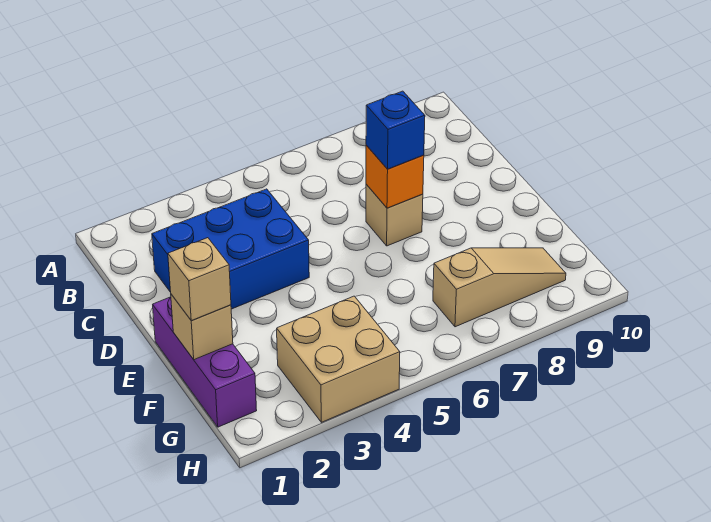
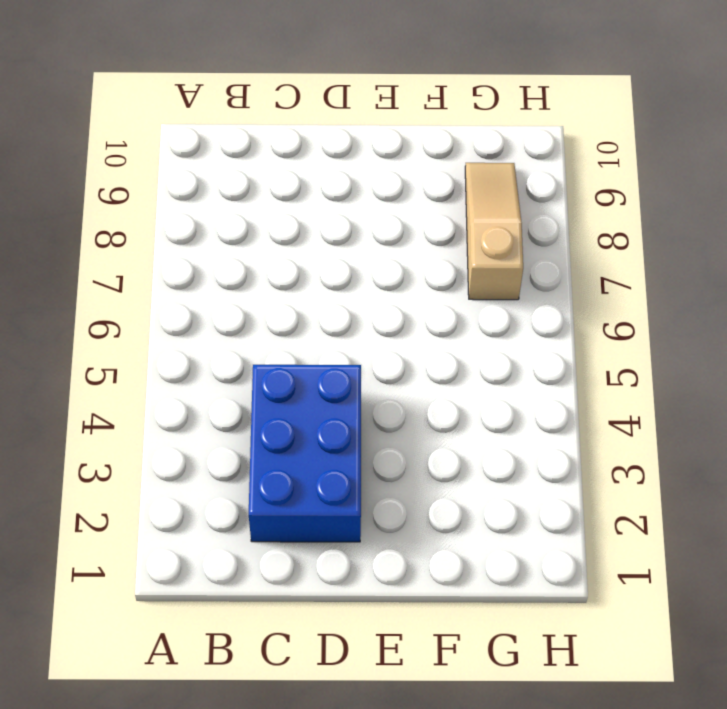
none -> tan 1x1 brick [366,184,423,246]
none -> purple 1x3 brick [153,297,257,427]

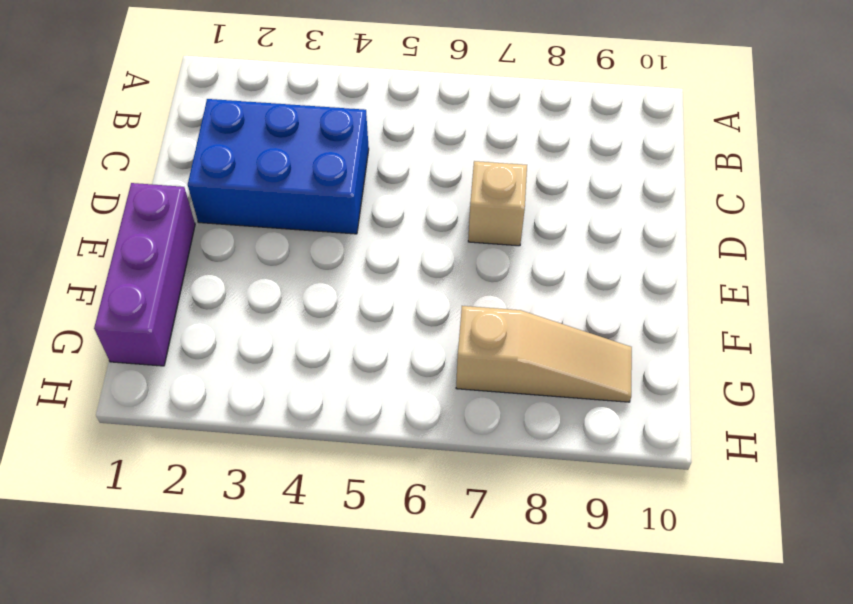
none -> tan 2x2 brick [277,296,400,422]
none -> orange 1x1 brick [366,145,424,208]

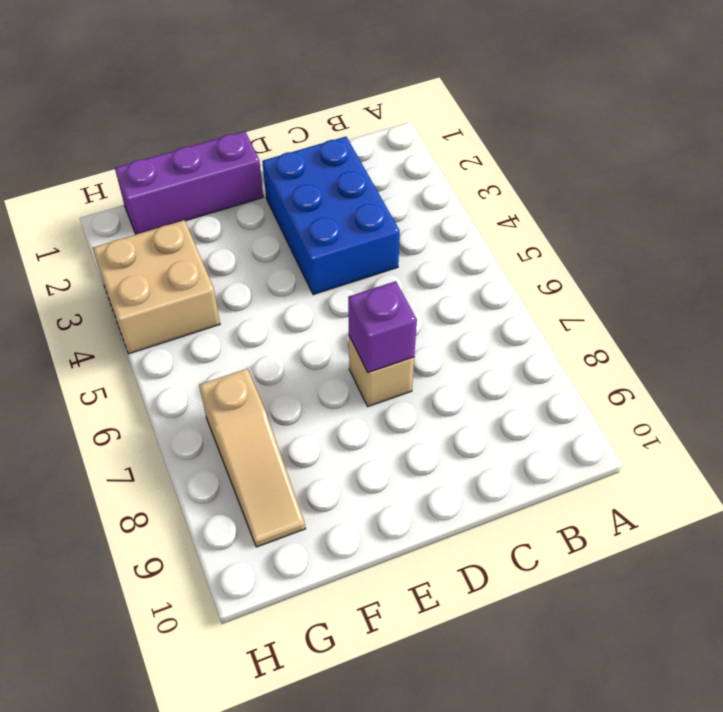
purple 1x1 brick [348,281,417,373] -> orange 1x1 brick [366,145,424,208]
none -> tan 1x1 brick [171,294,233,360]
none -> blue 1x1 brick [366,91,425,169]

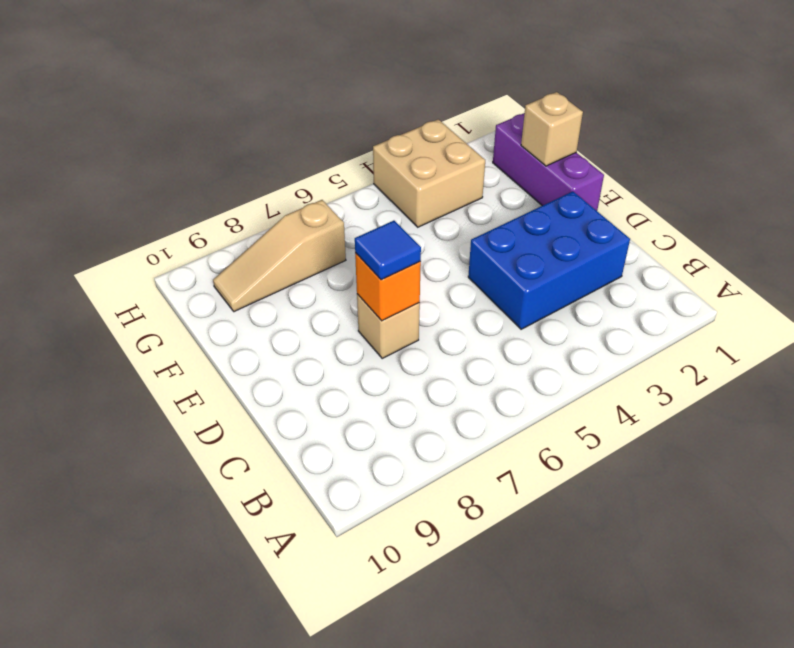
blue 1x1 tile [355,221,421,280] -> blue 1x1 brick [366,91,425,169]
none -> tan 1x1 brick [168,238,231,321]

